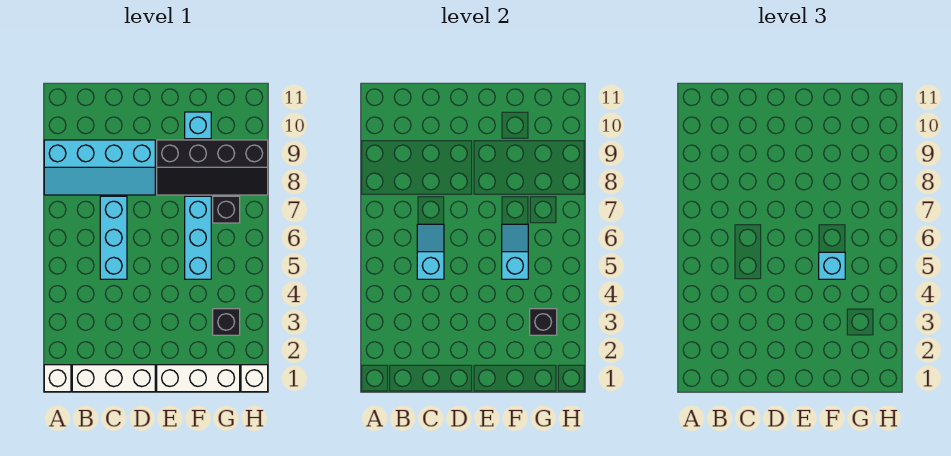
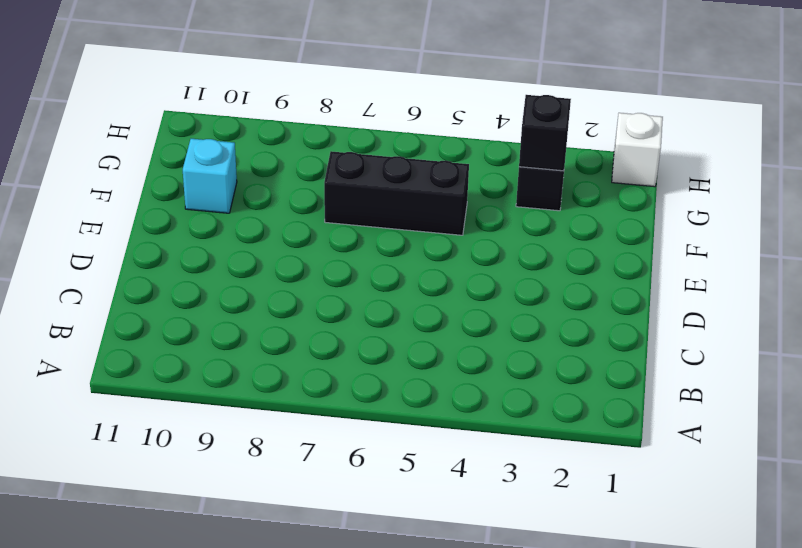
black 1x3 brick [324,151,469,235] -> cyan 1x3 brick [185,196,211,279]
none -> white 1x1 brick [44,365,71,392]
none -> cyan 2x4 slope [44,140,155,195]
none -> white 1x3 brick [72,365,155,392]

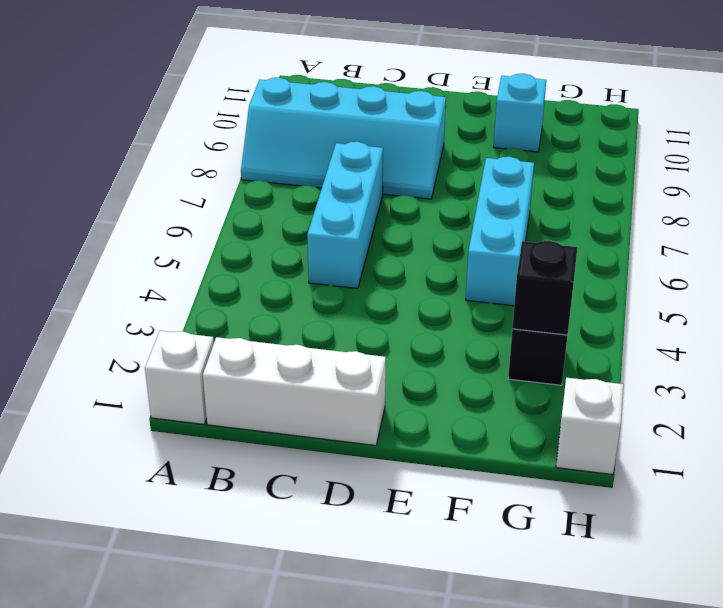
none -> white 1x3 brick [157,365,240,392]
none -> black 2x4 slope [157,140,268,195]
none -> black 1x1 brick [213,196,240,223]

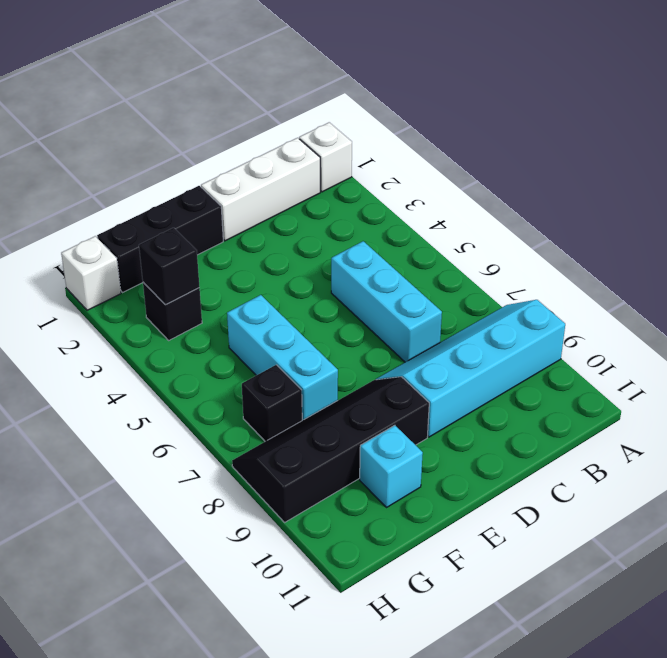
black 1x3 brick [97,186,223,292] -> white 1x3 brick [157,365,240,392]
none -> cyan 1x2 slope [417,224,444,279]
none -> cyan 1x2 slope [502,224,528,279]
none -> cyan 1x1 brick [819,252,845,279]

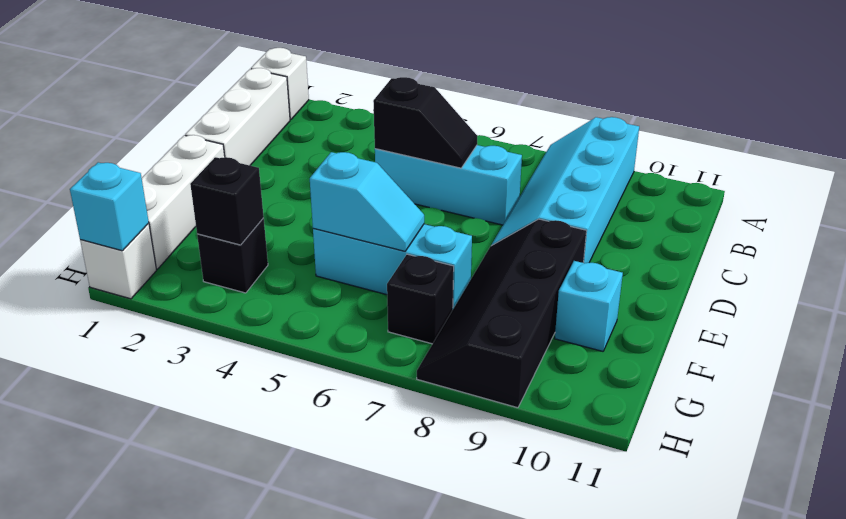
black 1x2 slope [373,77,477,168] -> cyan 1x2 slope [417,224,444,279]
cyan 1x1 brick [70,162,149,251] -> cyan 1x1 brick moved to [819,252,845,279]

